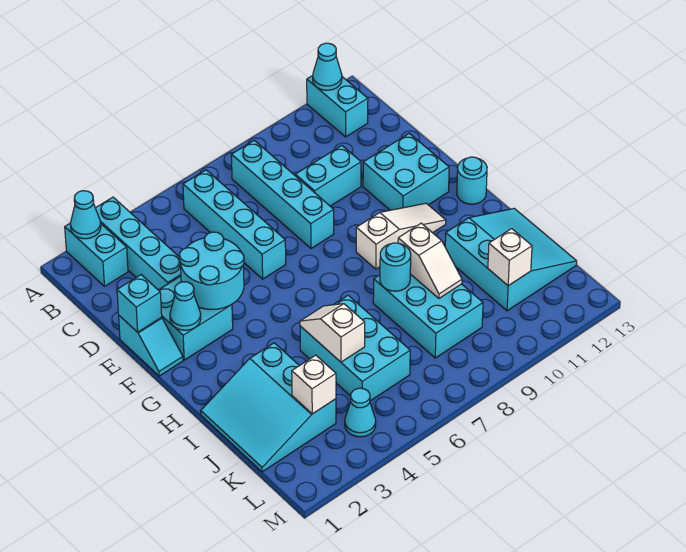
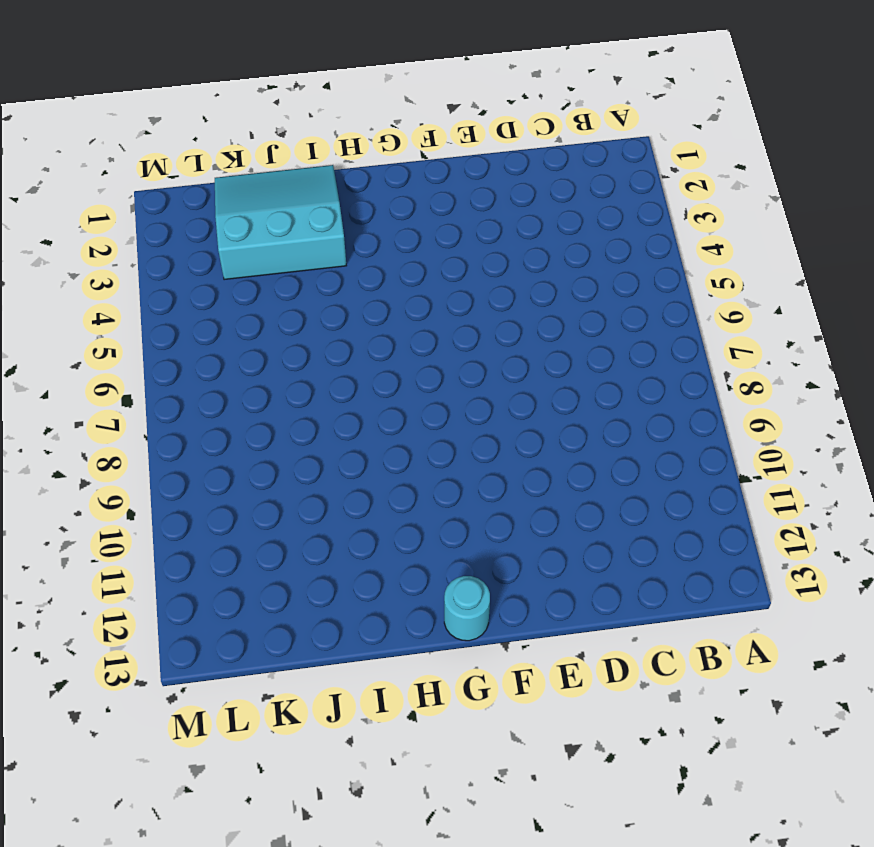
none -> cyan 1x2 brick [65,223,128,286]
none -> cyan 1x4 brick [96,197,181,290]
none -> cyan 1x2 brick [307,76,368,137]

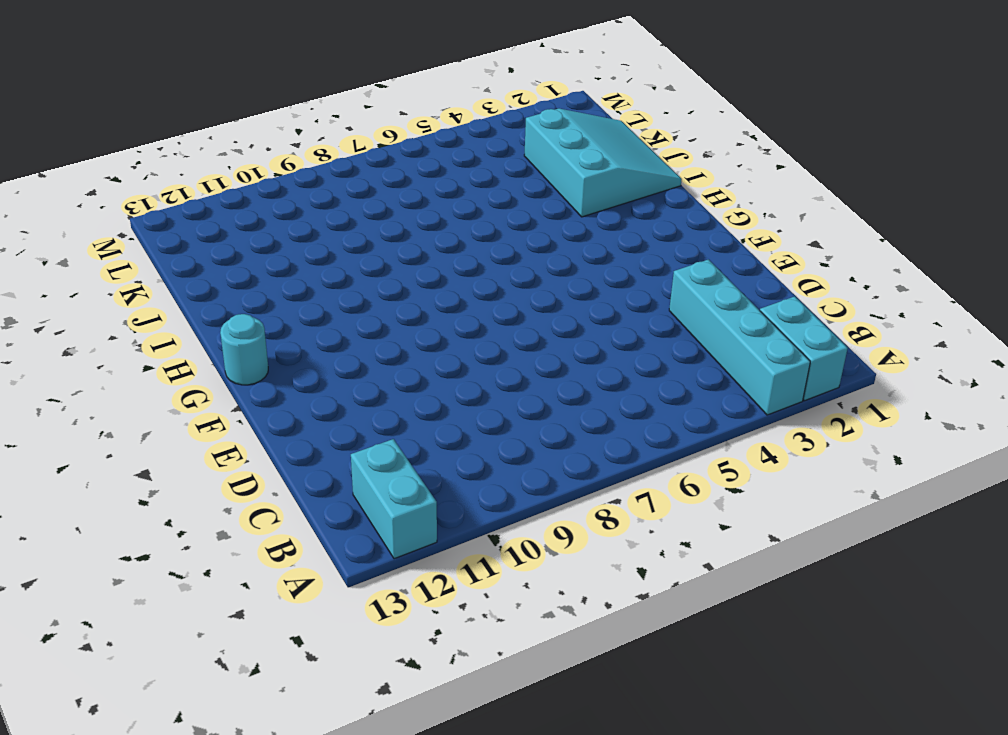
none -> cyan 1x4 brick [183,170,286,279]
none -> cyan 1x4 brick [231,140,334,248]
none -> cyan 1x2 brick [295,146,361,206]

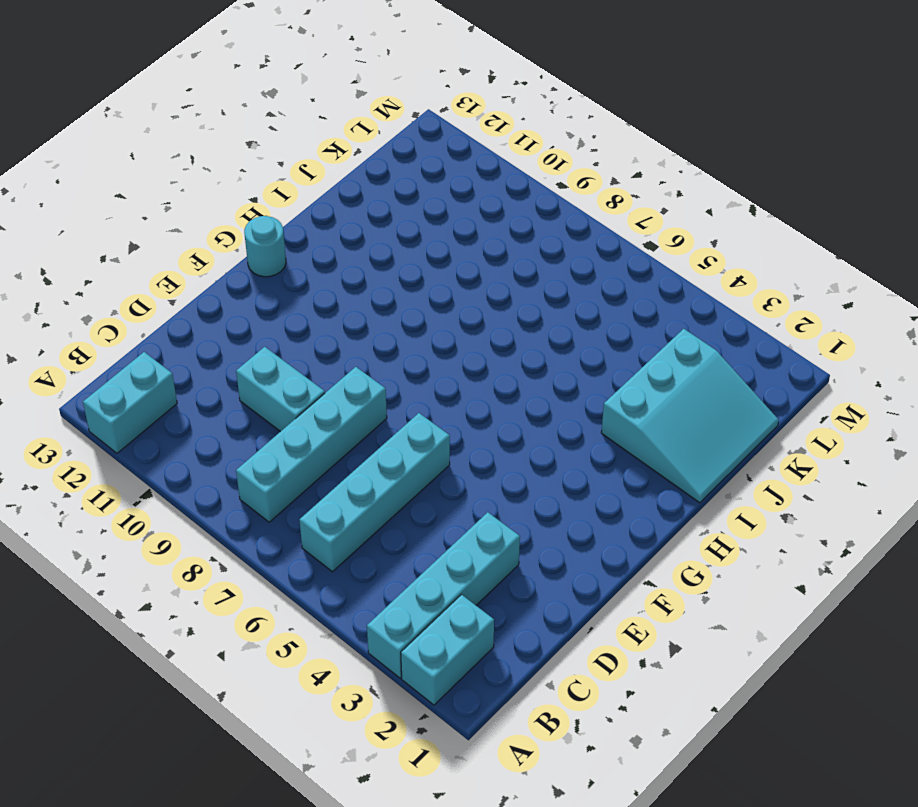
none -> cyan 1x2 slope [119,316,183,376]
none -> cyan 2x2 brick [159,276,233,360]
none -> cyan 2x2 brick [363,133,449,210]

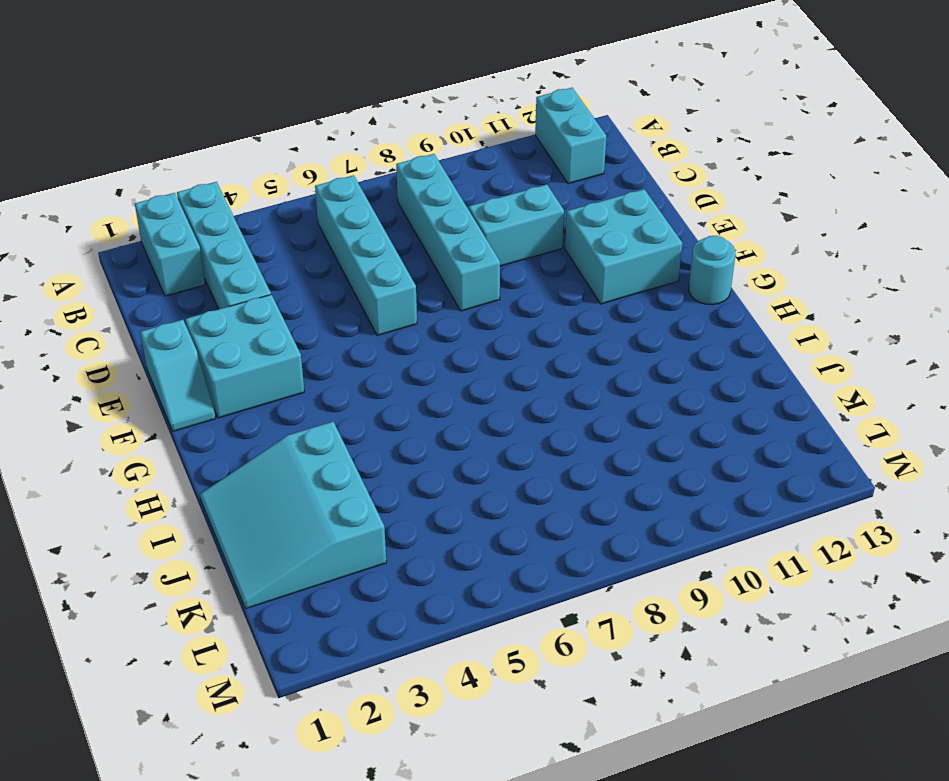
none -> white 1x3 slope [356,203,446,269]
none -> cyan 2x3 brick [300,295,410,401]
none -> cyan 2x3 brick [373,274,483,358]

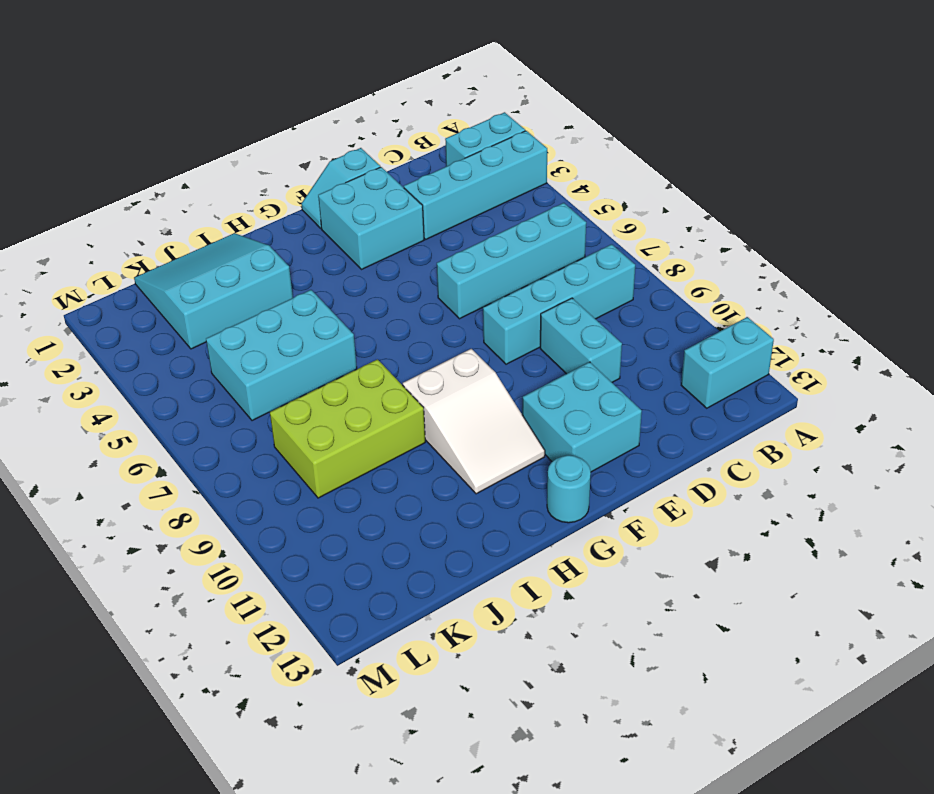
white 2x3 slope [403,349,545,494] -> white 1x3 slope [356,203,446,269]
lime 2x3 brick [270,359,425,498] -> cyan 2x3 brick [373,274,483,358]
none -> cyan 3x3 slope [445,208,577,311]
none -> cyan 1x1 cone [345,388,376,437]
none -> cyan 1x1 cone [70,191,101,239]

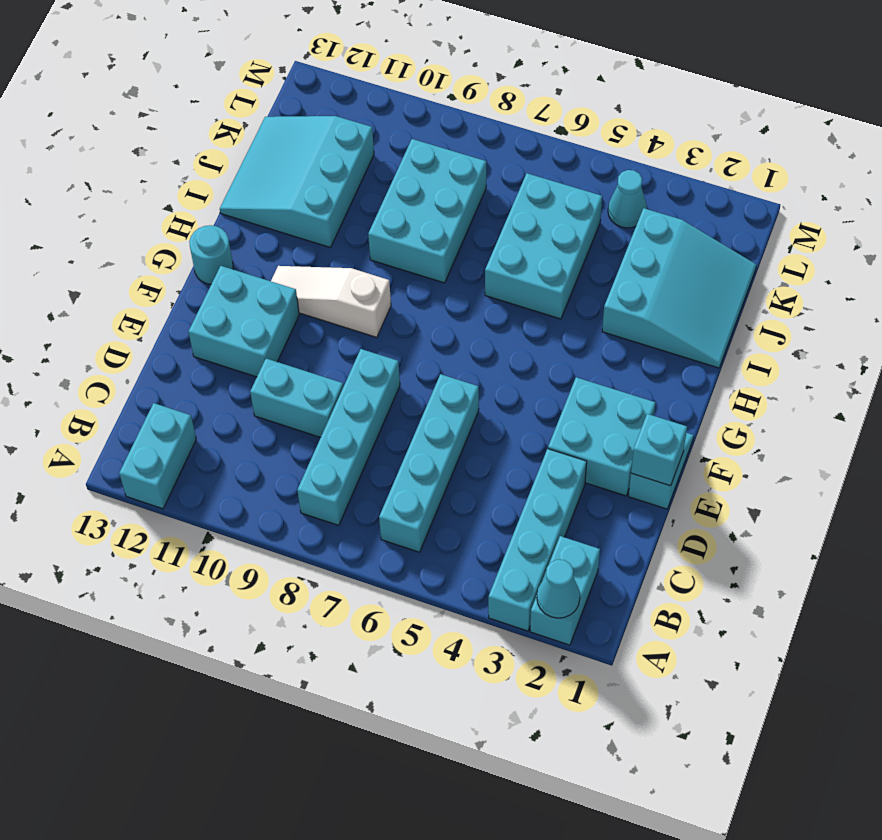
none -> cyan 1x1 cone [313,43,342,90]
none -> cyan 2x2 round brick [179,232,244,309]
none -> cyan 1x1 cone [170,282,201,330]

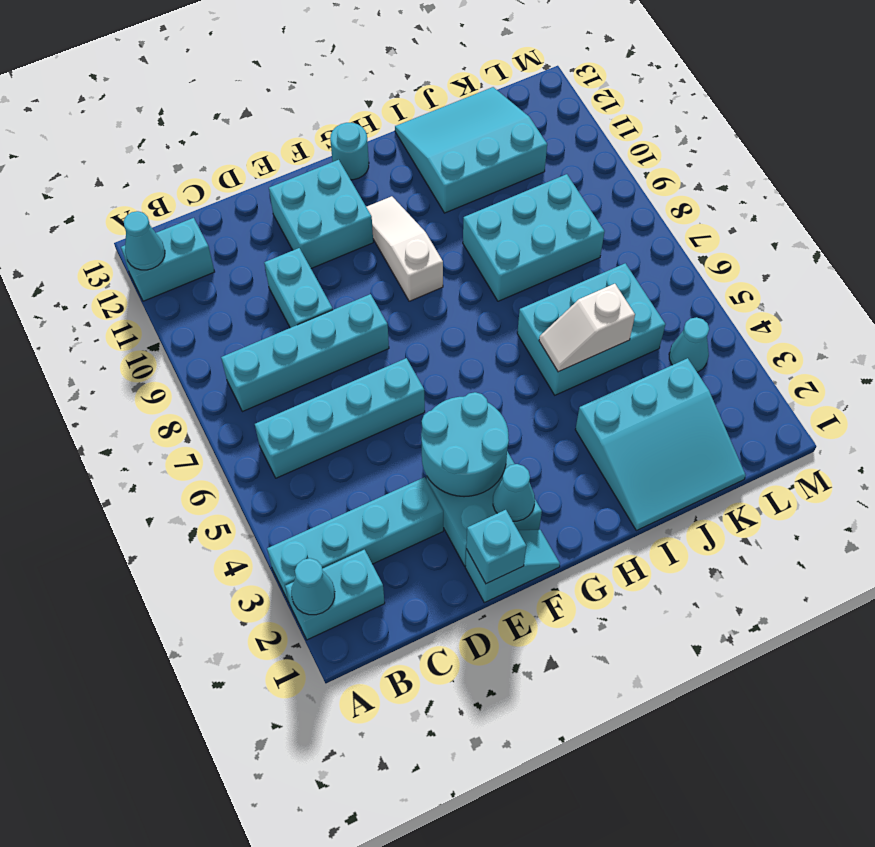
none -> cyan 1x1 round brick [380,243,411,291]
none -> white 1x2 slope [398,223,462,298]
none -> white 1x1 brick [292,355,336,414]

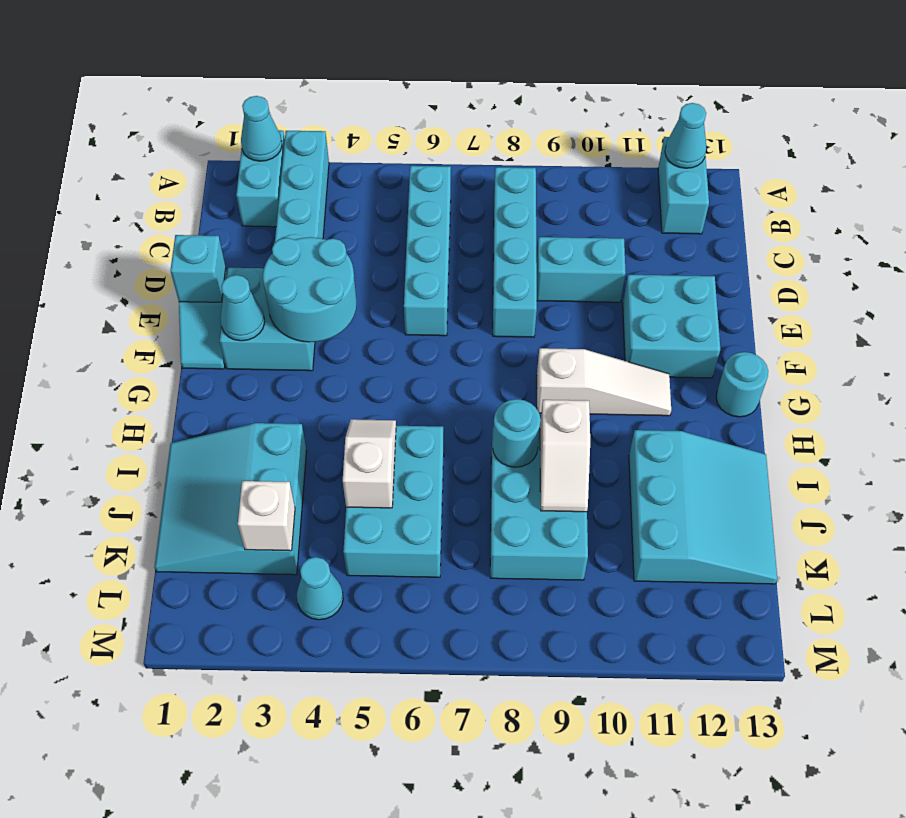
none -> white 1x1 brick [488,229,532,286]

